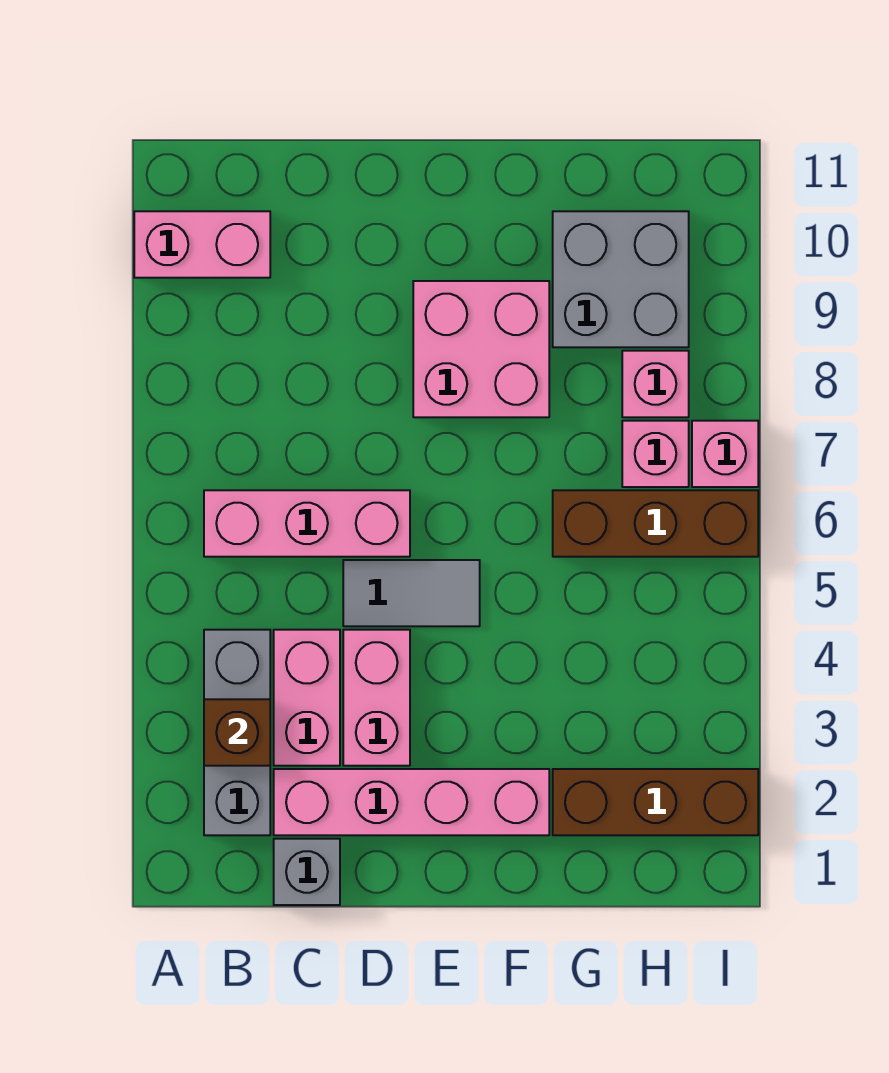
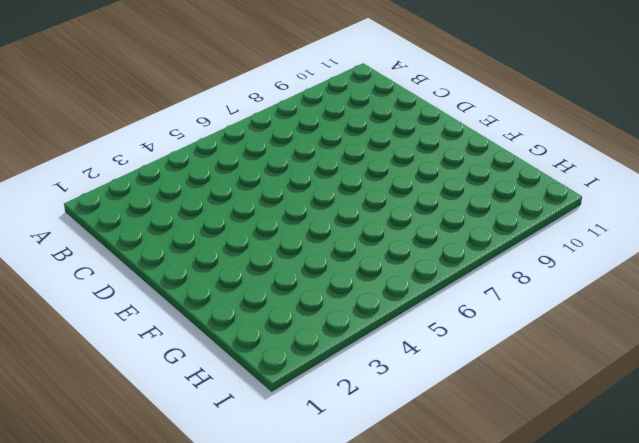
none -> pink 1x2 brick [134,211,270,278]
none -> grey 1x3 brick [204,630,270,835]
none -> pink 1x3 brick [204,490,410,557]

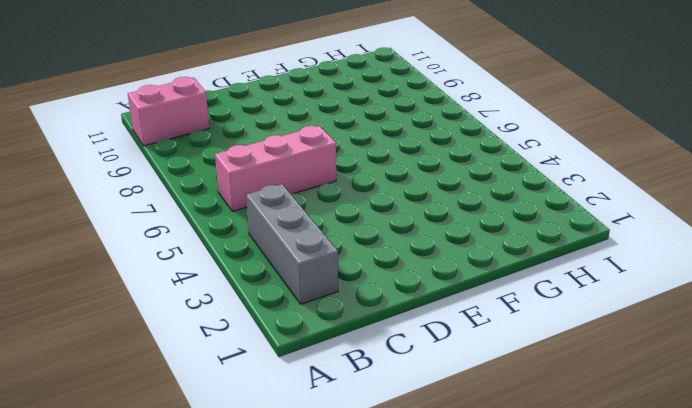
none -> grey 1x1 brick [274,839,340,905]
none -> pink 1x4 brick [274,769,549,835]
none -> pink 1x2 brick [274,630,340,766]

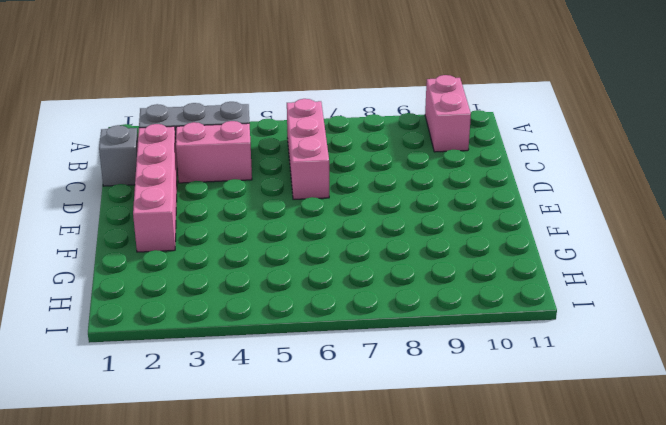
none -> pink 1x2 brick [343,630,410,766]
none -> grey 1x2 tile [343,560,480,626]
none -> pink 2x2 brick [413,281,549,417]

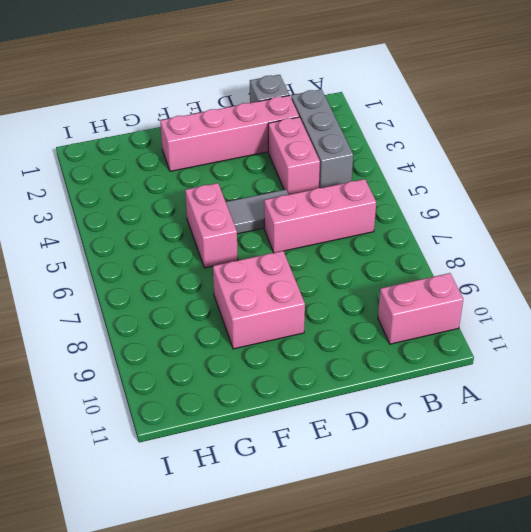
pink 1x2 brick [185,183,238,268] -> pink 1x2 brick moved to [343,630,410,766]
none -> brown 1x3 brick [553,769,758,835]
none -> brown 1x3 brick [553,490,758,557]
none -> grey 2x2 brick [553,211,689,347]

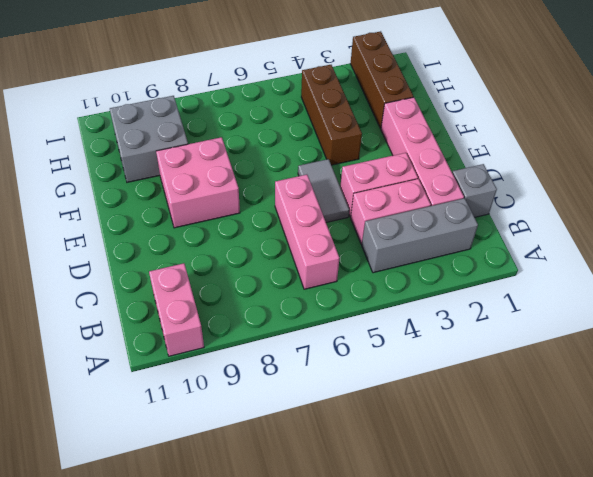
brown 1x3 brick [301,65,362,165] -> brown 1x3 brick moved to [553,490,758,557]
none -> pink 1x1 brick [622,421,689,487]
none -> pink 1x1 brick [622,351,689,417]
none -> pink 1x1 brick [692,421,758,487]

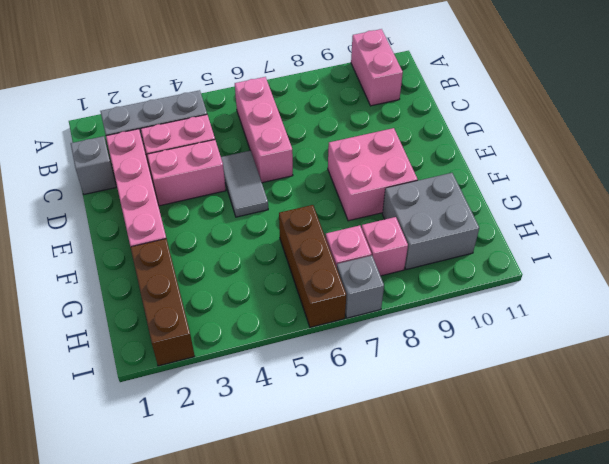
grey 1x1 brick [337,255,384,318] -> pink 1x1 brick [692,421,758,487]
none -> brown 1x1 brick [204,699,270,766]

